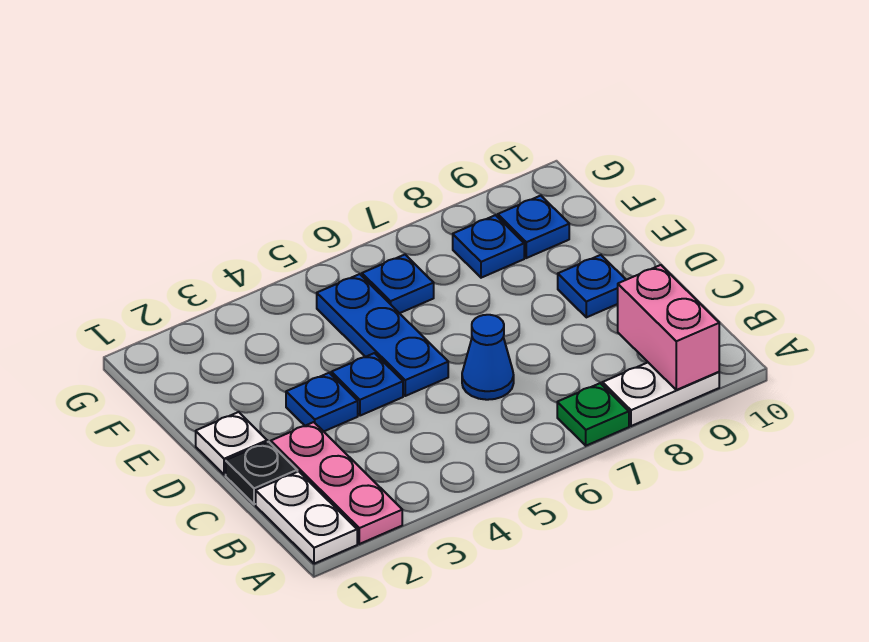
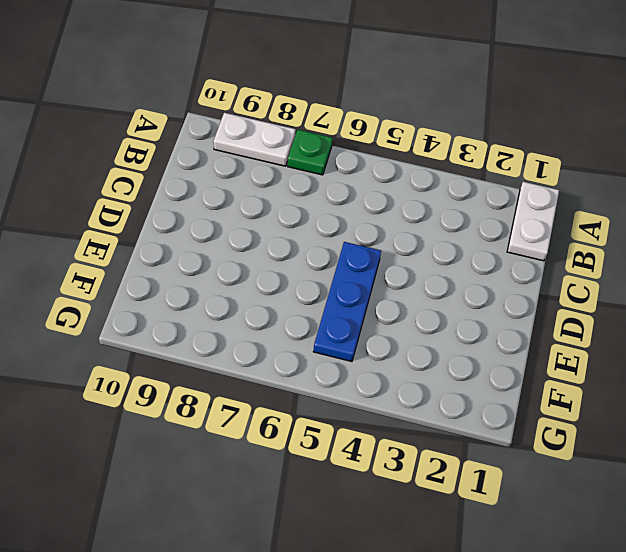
none -> pink 1x3 plate [271,422,402,544]
none -> black 1x1 plate [226,442,297,504]
none -> blue 1x1 cone [462,315,514,400]

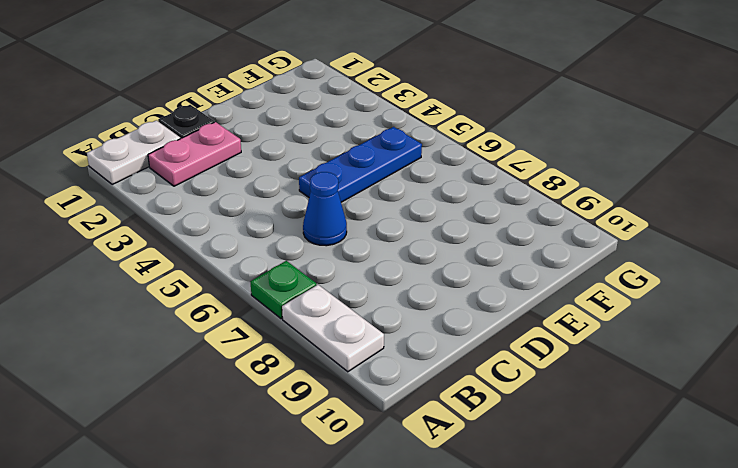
pink 1x2 plate [148,122,241,186] -> pink 1x3 plate [271,422,402,544]
none -> white 1x1 plate [196,412,267,475]
none -> blue 1x1 plate [286,373,358,431]
none -> blue 1x1 plate [331,353,403,416]

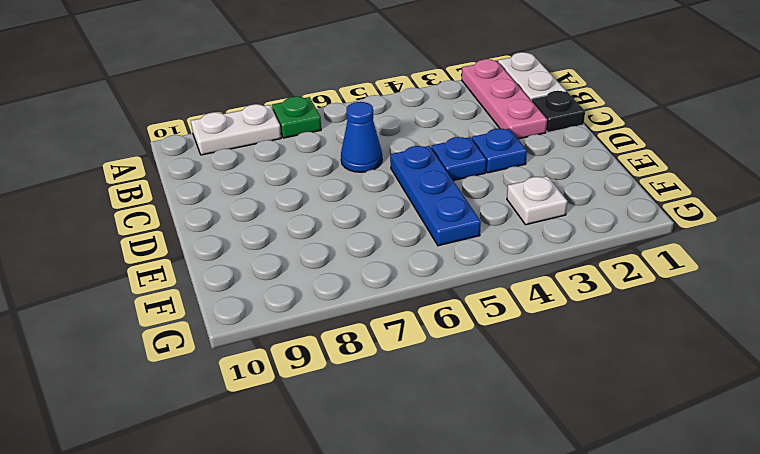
white 1x1 plate [507,176,567,225] -> white 1x1 plate moved to [196,412,267,475]
none -> blue 1x1 plate [558,255,626,317]
none -> blue 1x1 plate [362,255,434,313]
none -> blue 1x1 plate [453,215,524,278]

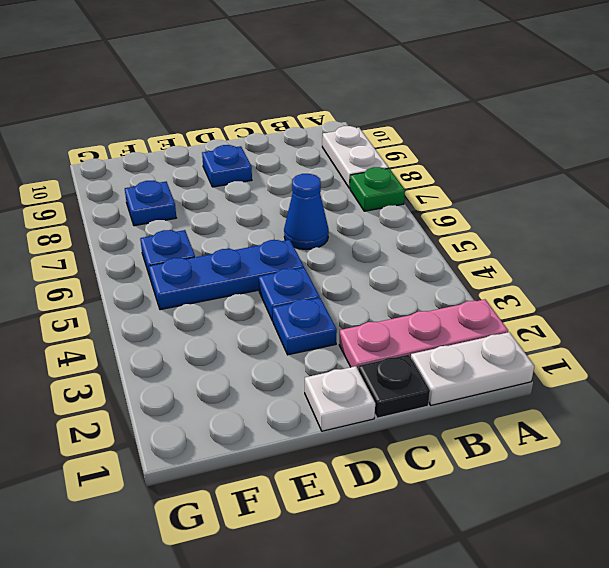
none -> blue 1x1 plate [498,196,569,258]
none -> pink 1x2 brick [618,265,719,390]

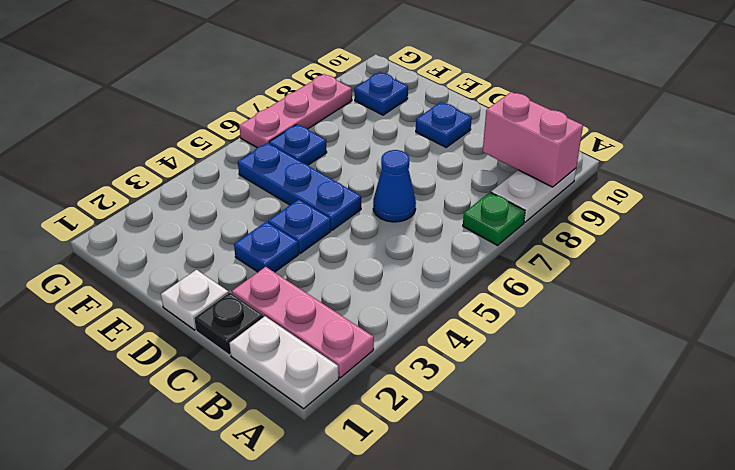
pink 1x3 plate [239,74,352,148] -> none
none -> blue 1x1 plate [453,215,524,278]

